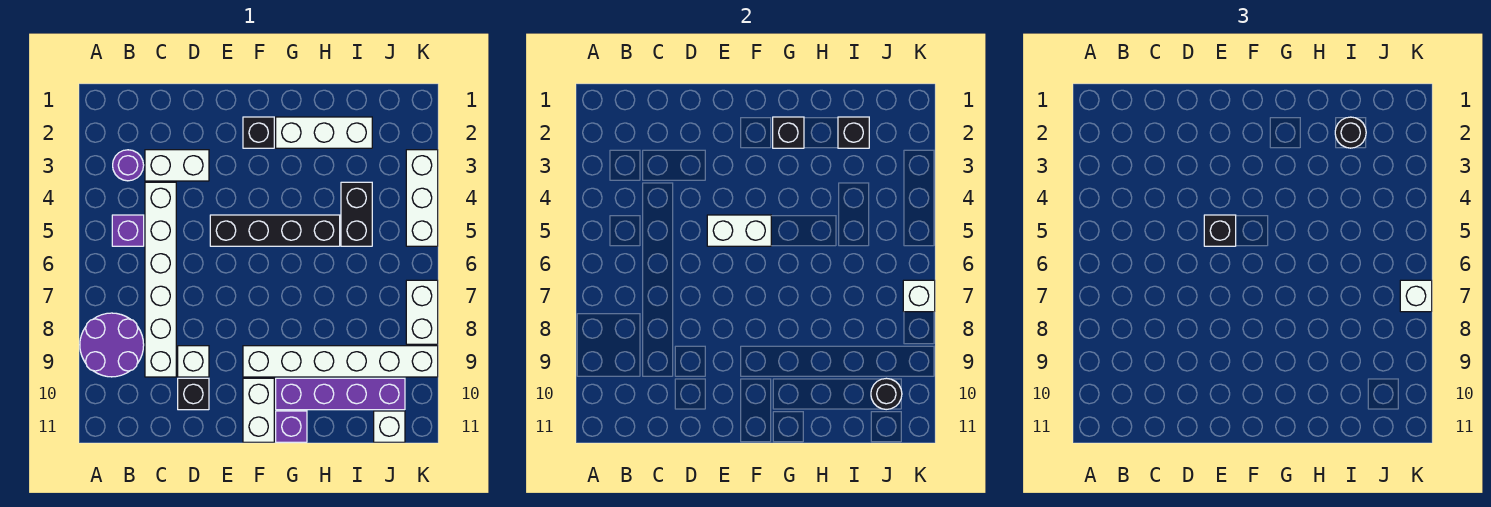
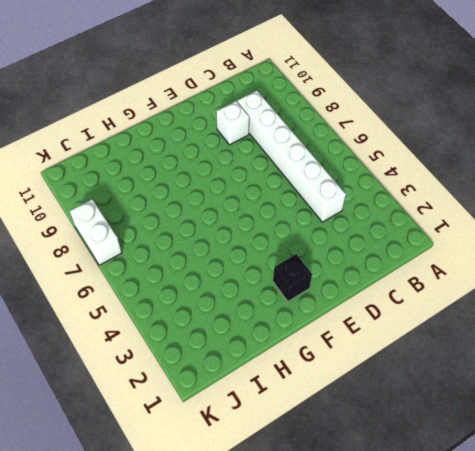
none -> purple 2x2 round brick [80,313,144,377]
none -> purple 1x1 round brick [113,150,144,181]
none -> purple 1x1 brick [112,215,144,246]

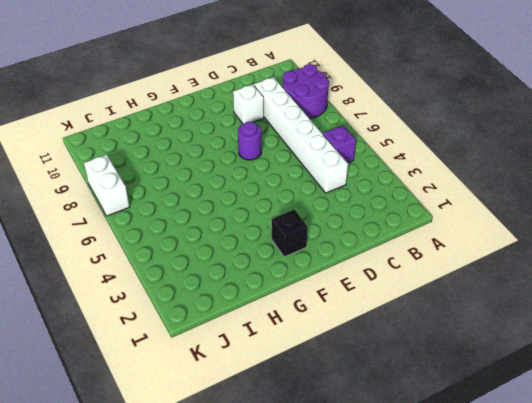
purple 1x1 round brick [238,122,261,160] -> purple 1x1 round brick moved to [113,150,144,181]
none -> white 1x2 brick [145,150,209,181]
none -> black 1x1 brick [178,378,209,410]
none -> black 1x4 brick [210,215,340,246]

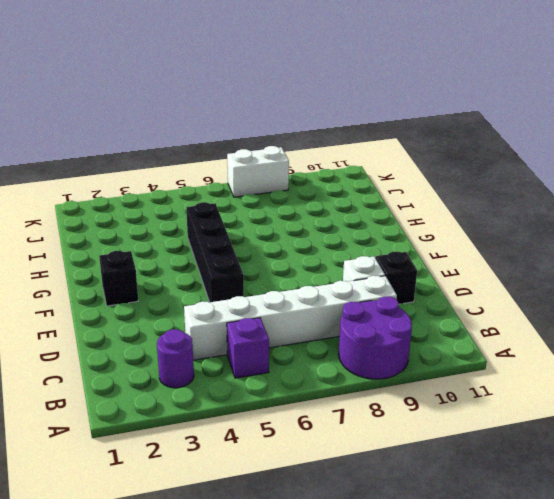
none -> white 1x2 brick [145,150,209,181]
none -> white 1x6 brick [243,346,438,377]
none -> white 1x2 brick [243,378,274,442]

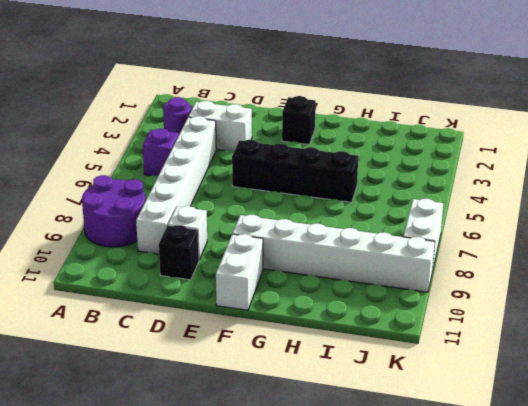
none -> white 1x3 brick [276,117,372,148]
none -> purple 1x4 brick [276,378,405,410]
none -> purple 1x1 brick [276,411,307,442]

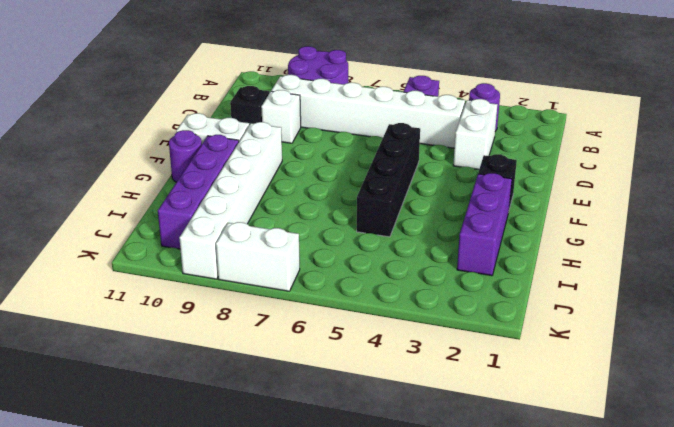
purple 1x3 brick [457,173,512,276] -> white 1x3 brick [276,117,372,148]
purple 1x1 round brick [169,130,202,182] -> purple 1x1 brick [276,411,307,442]
none -> black 1x2 brick [341,182,372,246]
none -> white 1x1 brick [374,411,405,442]
none -> white 1x3 brick [406,150,438,246]

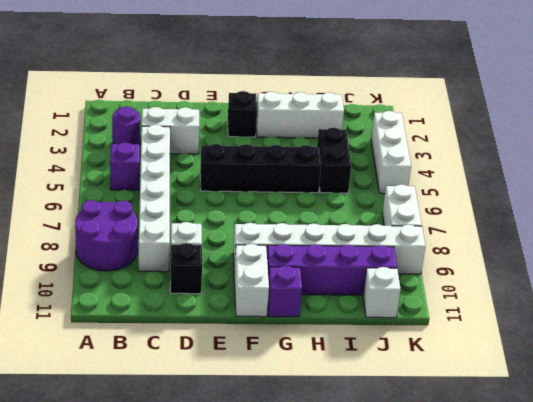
none -> white 1x2 brick [707,215,771,246]
none -> black 1x1 brick [773,117,804,148]
none -> black 1x1 brick [838,117,869,148]

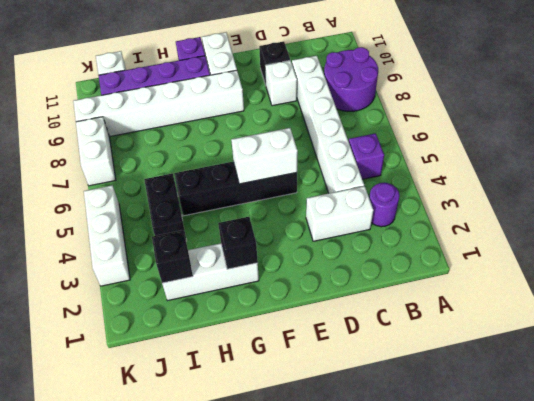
none -> black 1x1 brick [243,117,274,148]
none -> black 1x1 round brick [871,378,902,410]
none -> white 1x1 brick [903,280,935,312]

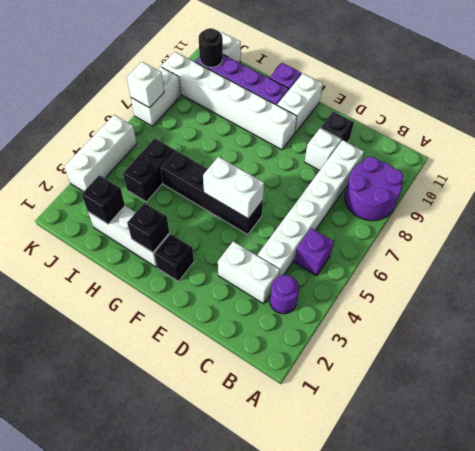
none -> black 1x1 brick [1204,215,1236,246]
none -> black 1x1 round brick [1335,117,1366,148]
none -> white 1x1 brick [1400,280,1432,312]

